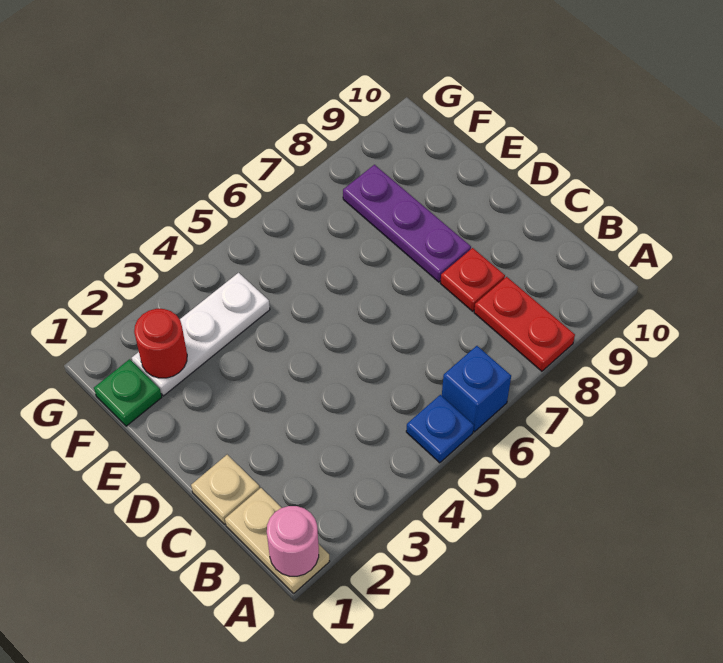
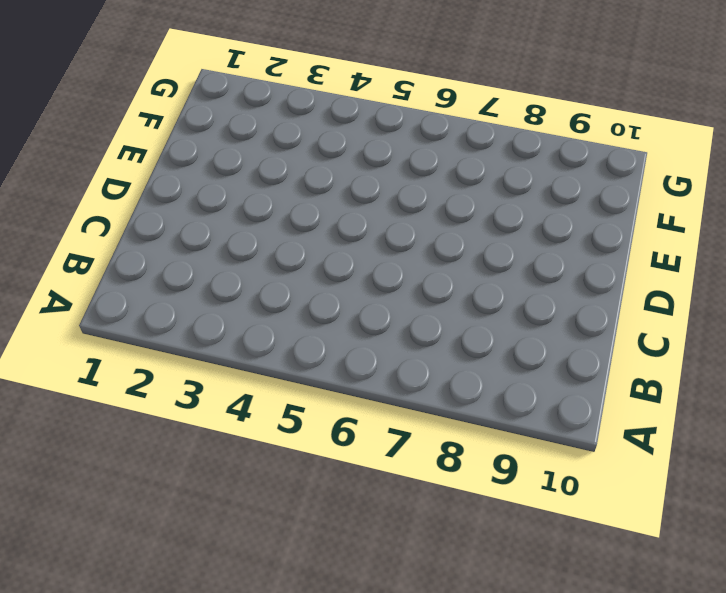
none -> tan 1x2 plate [225,488,330,593]
none -> blue 1x1 plate [406,395,474,463]

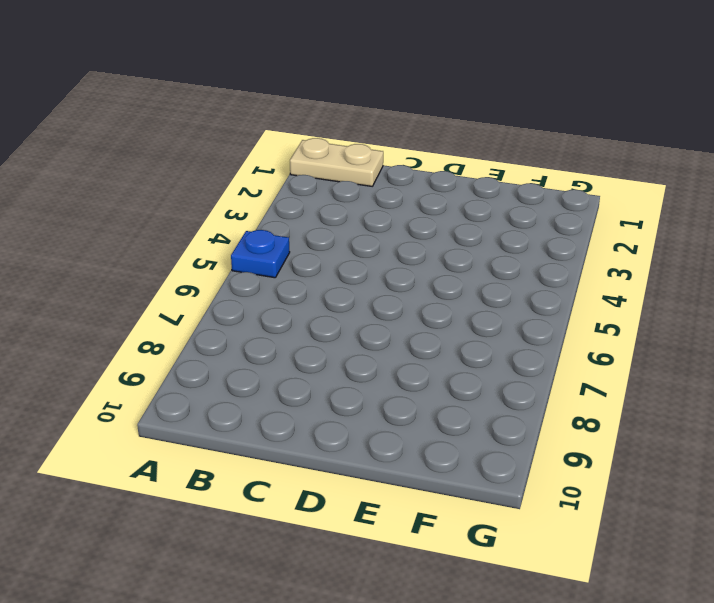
none -> blue 1x1 brick [442,346,511,432]
none -> red 1x2 plate [474,277,575,371]

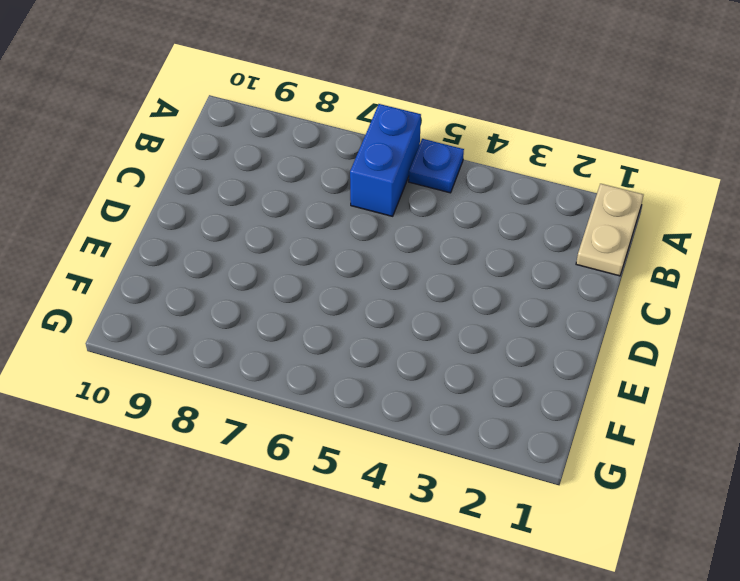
blue 1x2 brick [350,104,421,216] -> blue 1x1 brick [442,346,511,432]
none -> red 1x2 plate [474,277,575,371]
none -> tan 1x1 plate [191,455,260,524]

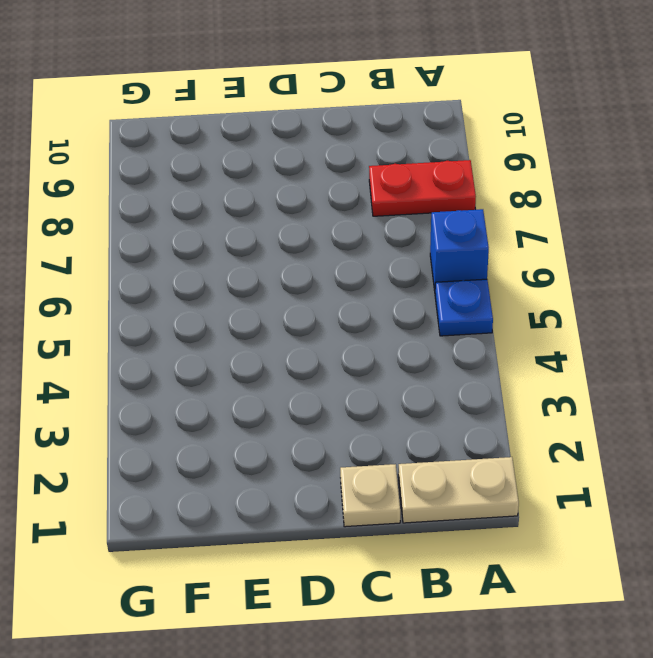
none -> red 1x1 plate [440,248,505,311]
none -> purple 1x3 plate [343,165,471,282]

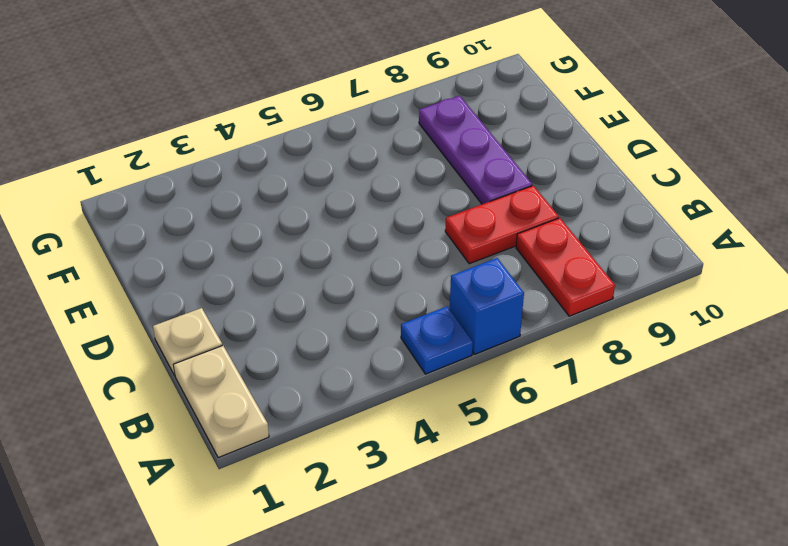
red 1x2 plate [445,186,559,264] -> red 1x1 plate [440,248,505,311]
none -> green 1x1 plate [94,359,162,426]
none -> white 1x3 plate [132,273,270,396]

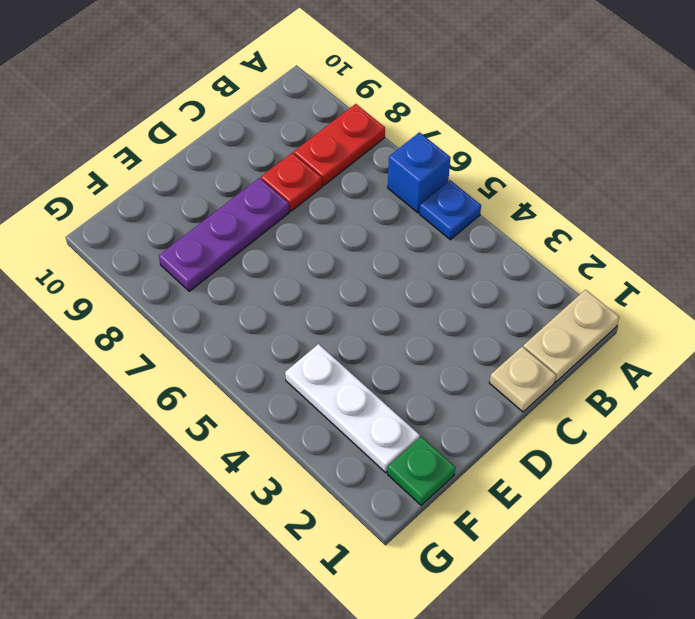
none -> pink 1x1 round brick [267,506,319,576]
none -> red 1x1 round brick [134,309,187,378]

